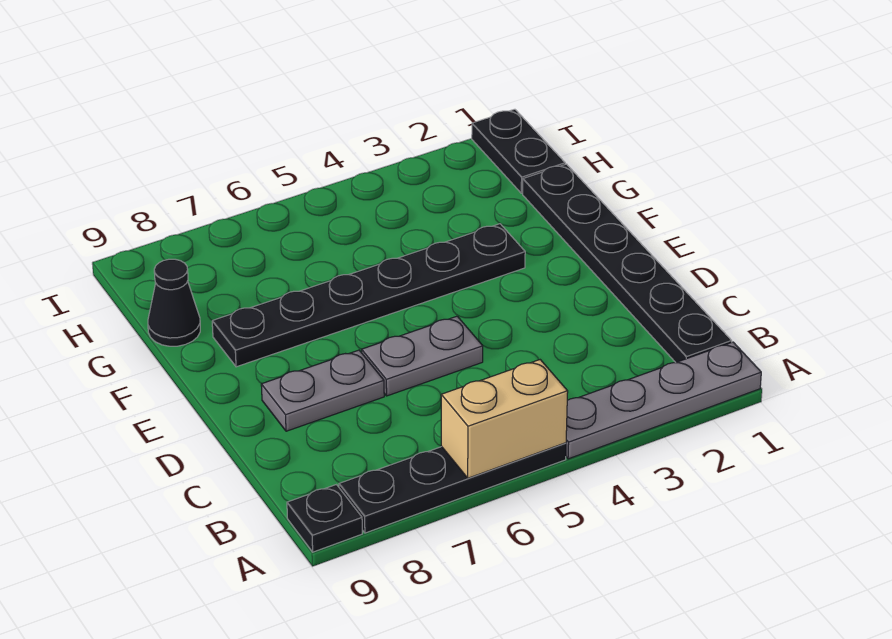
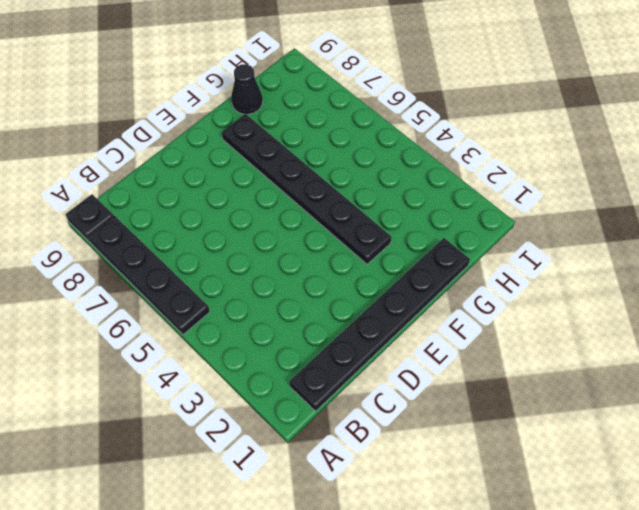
none -> grey 1x4 plate [566,342,761,459]
none -> grey 1x2 plate [362,316,483,396]

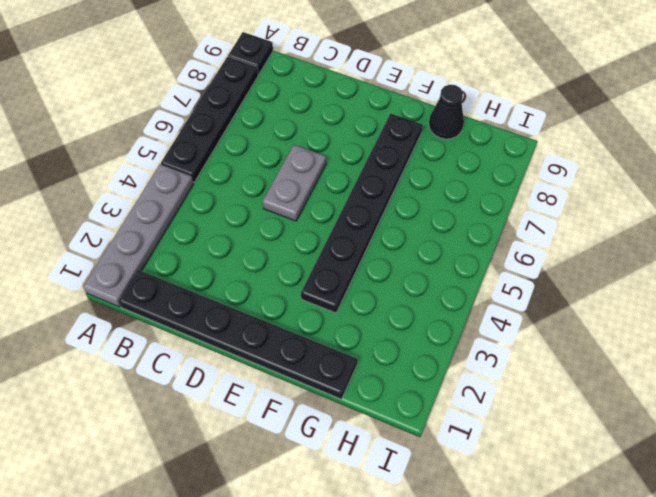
none -> grey 1x2 plate [261,350,384,431]
none -> black 1x2 plate [472,109,565,193]

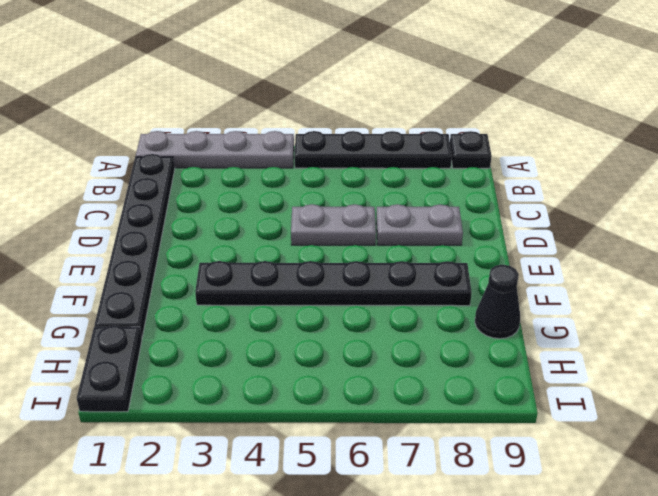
none -> tan 1x2 brick [441,360,568,478]

